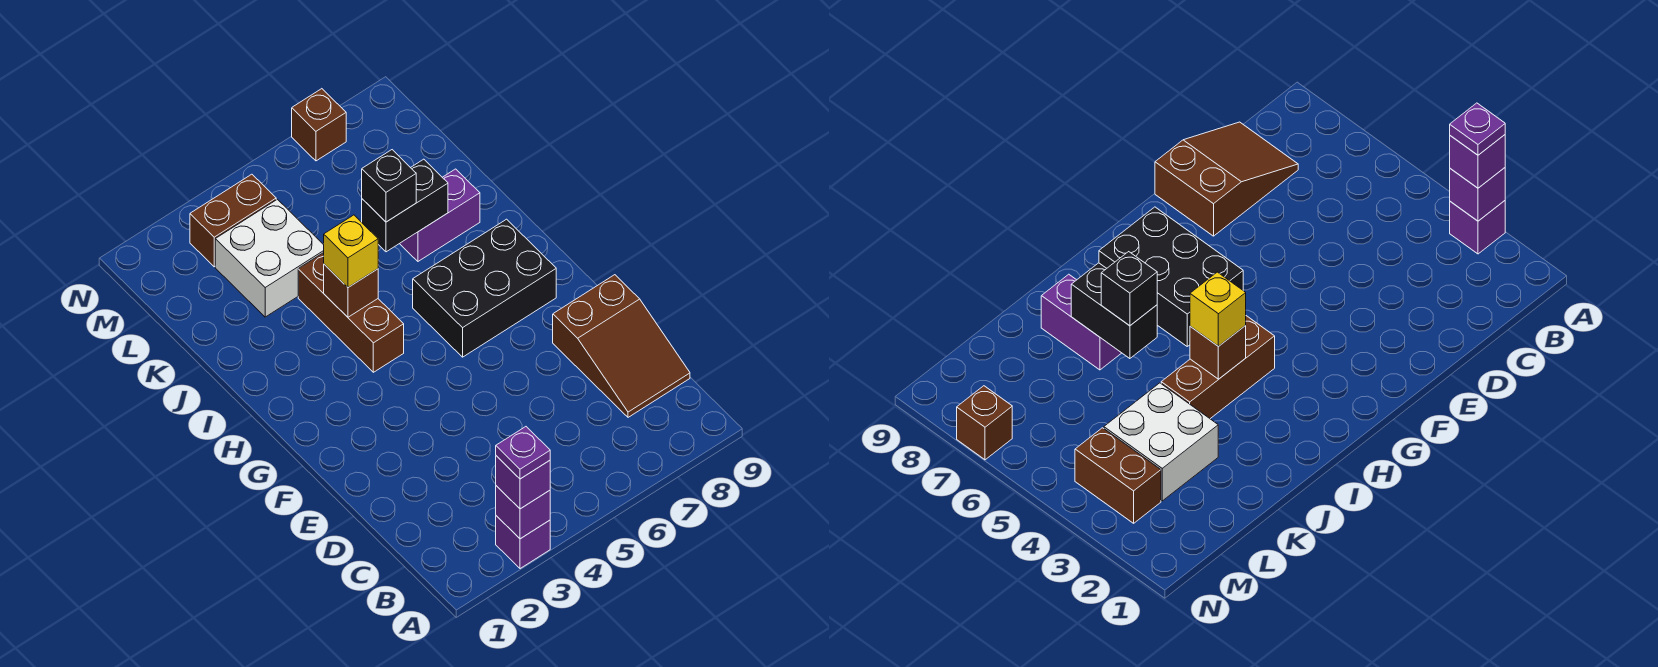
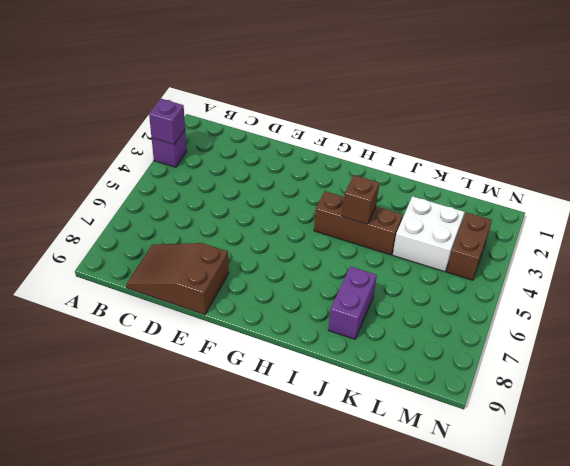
none -> black 2x3 brick [413,219,556,357]
none -> brown 1x1 brick [292,89,346,161]
none -> black 1x2 brick [362,159,448,252]

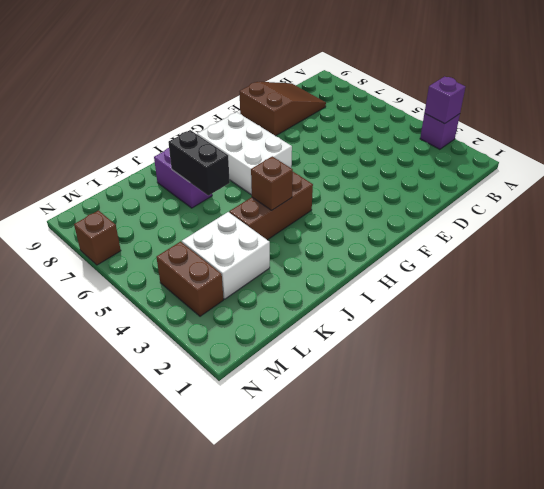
white 2x3 brick [197,112,292,195] -> black 2x3 brick [413,219,556,357]
none -> purple 1x1 brick [496,456,550,509]
none -> yellow 1x1 brick [324,215,378,287]
none -> black 1x1 brick [362,150,416,222]

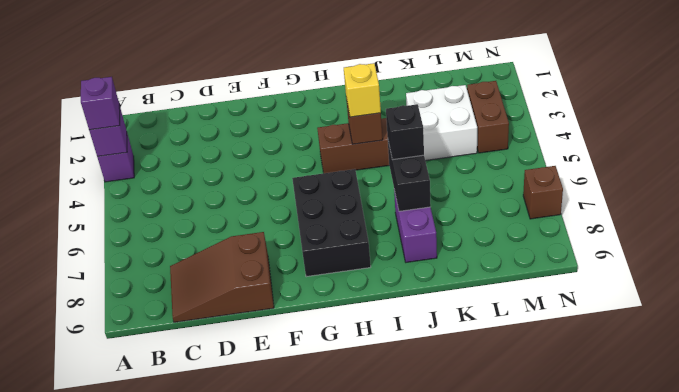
none -> purple 1x1 plate [496,427,550,479]

